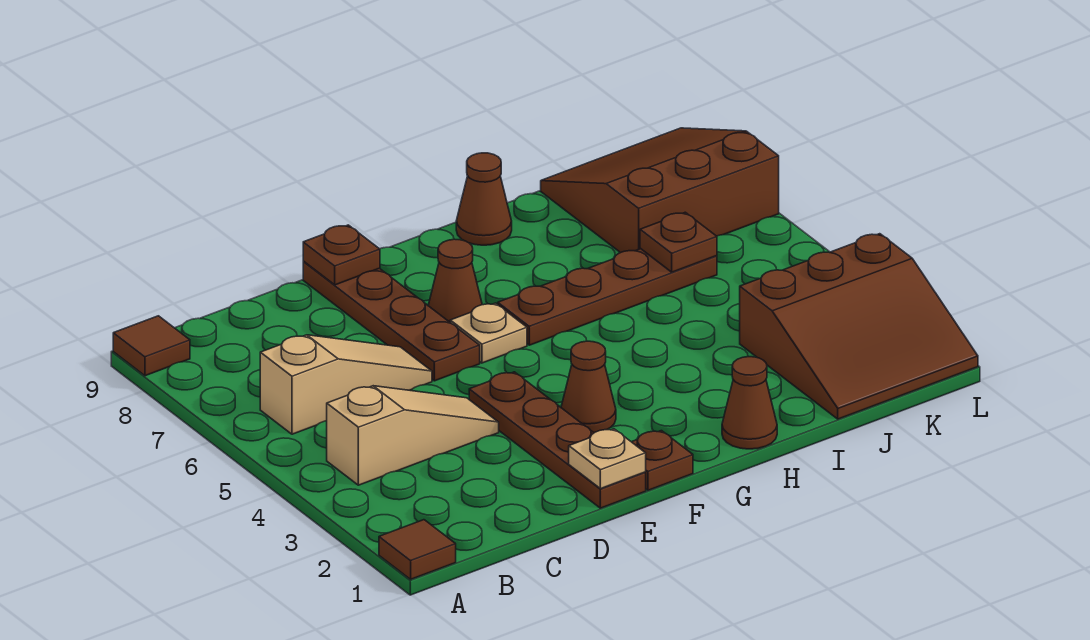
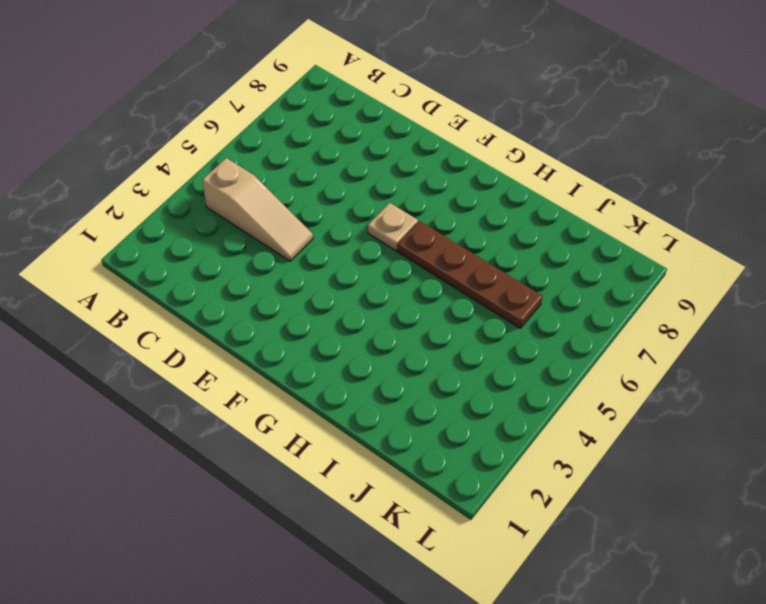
none -> brown 1x1 tile [379,520,456,579]
none -> brown 1x1 tile [113,316,190,376]
none -> tan 1x3 slope [260,335,432,434]

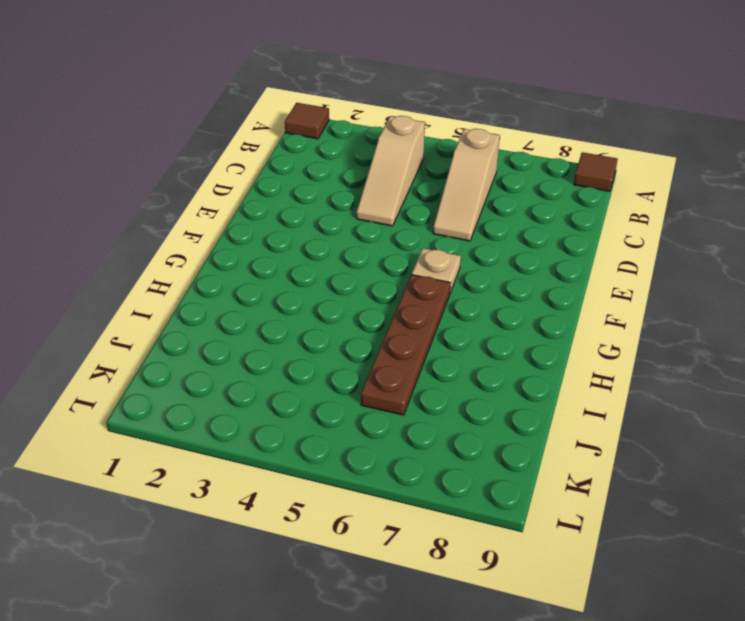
none -> brown 1x4 plate [469,372,646,508]
none -> brown 1x4 plate [303,262,480,381]
none -> brown 1x1 plate [632,431,693,490]

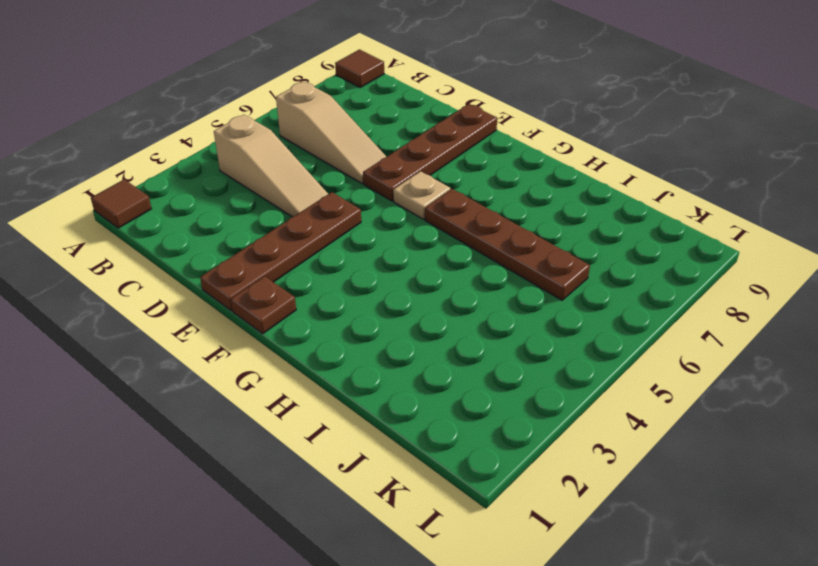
none -> brown 1x1 cone [561,341,616,433]
none -> brown 1x1 cone [428,239,482,322]
none -> brown 1x1 cone [722,357,777,449]

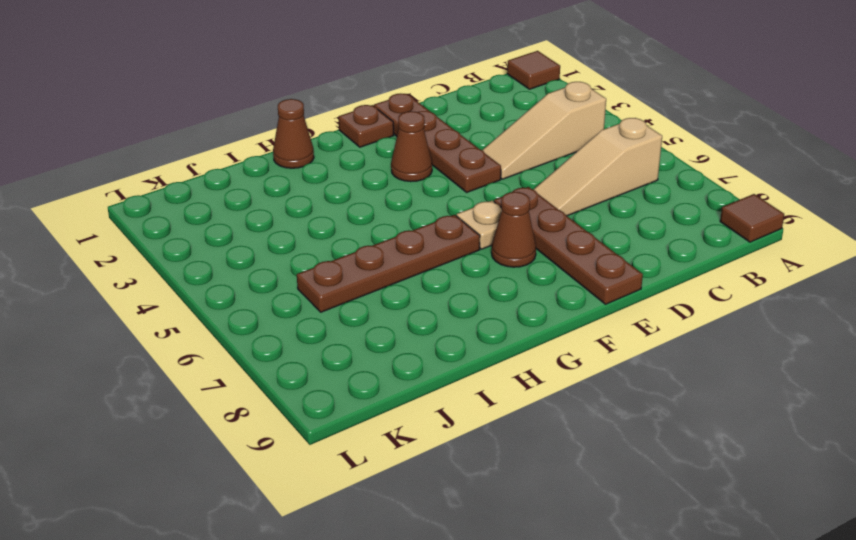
none -> brown 1x1 cone [456,153,512,245]
none -> brown 3x3 slope [740,234,978,419]
none -> brown 3x3 slope [541,128,779,253]

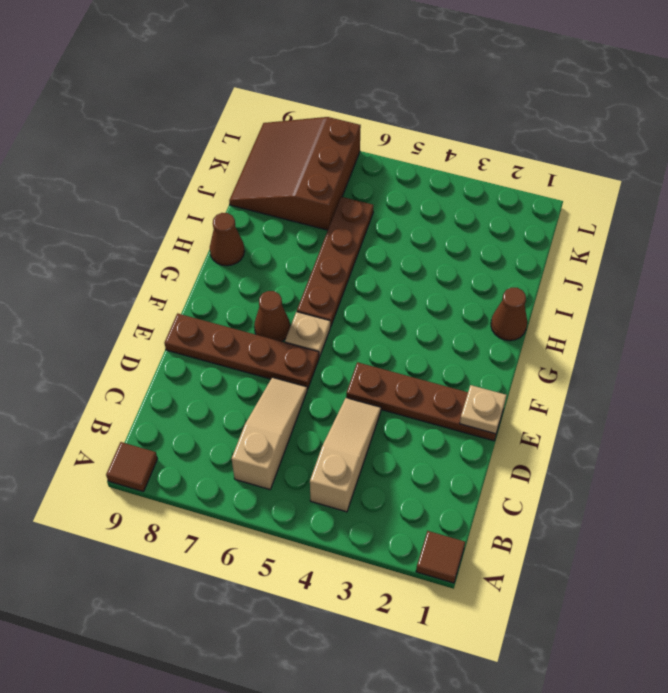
none -> brown 1x1 plate [632,431,693,490]
none -> brown 1x1 cone [561,341,616,433]
none -> brown 3x3 slope [740,234,978,419]

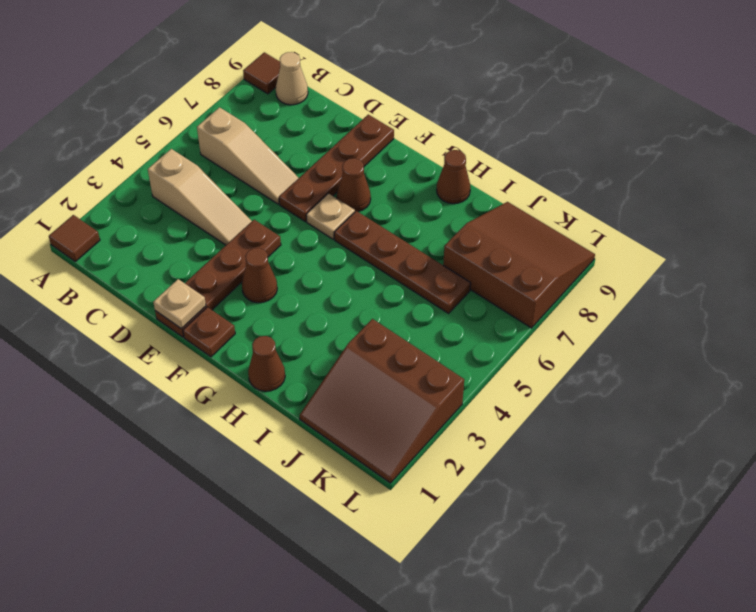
tan 1x1 cone [276,52,308,105] -> none
none -> brown 1x1 plate [303,225,380,285]
none -> brown 1x1 plate [640,212,717,272]

